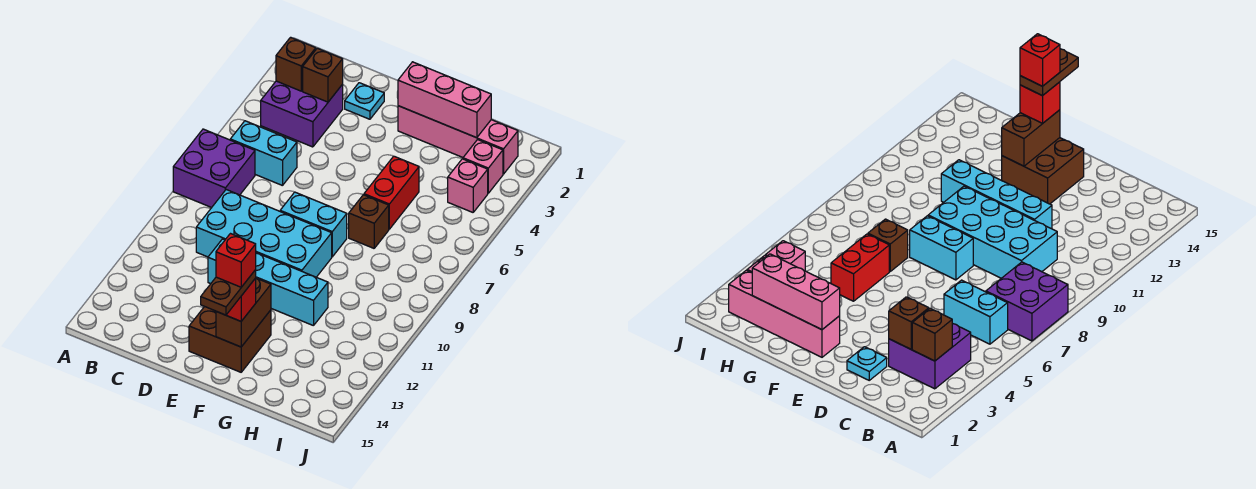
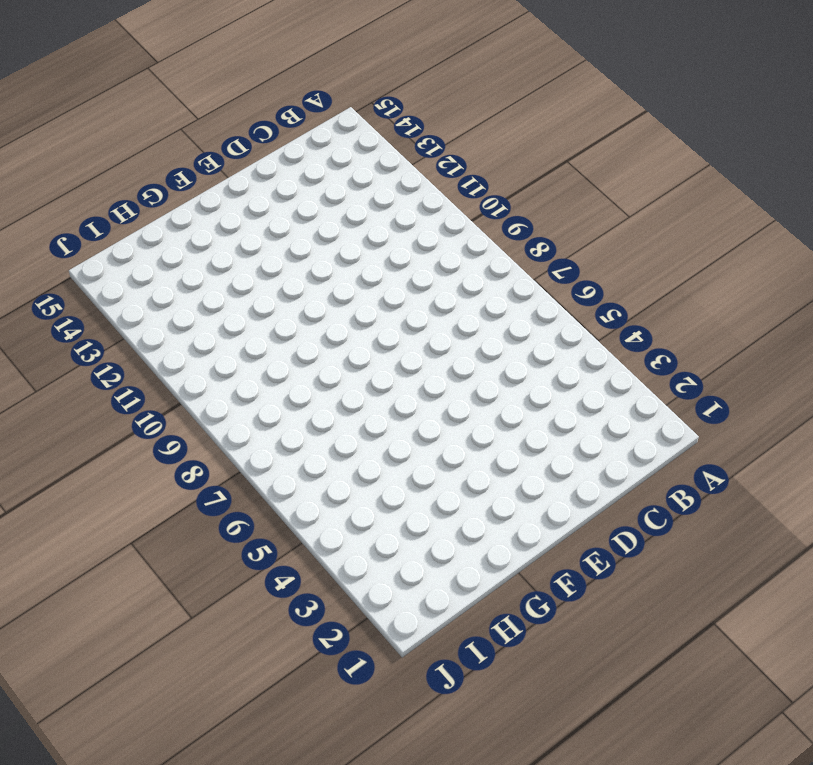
none -> purple 2x2 brick [173,129,255,208]
none -> purple 2x2 brick [261,81,343,147]
none -> cyan 1x2 brick [230,121,297,186]

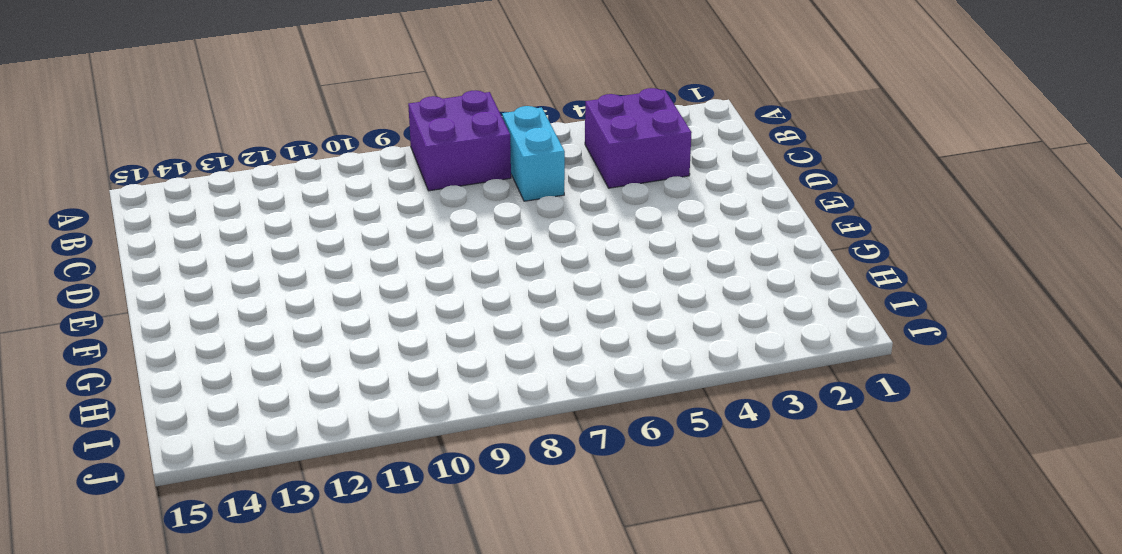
none -> cyan 2x4 brick [196,190,332,277]
none -> cyan 1x1 plate [345,83,384,119]
none -> cyan 1x4 brick [208,239,328,326]

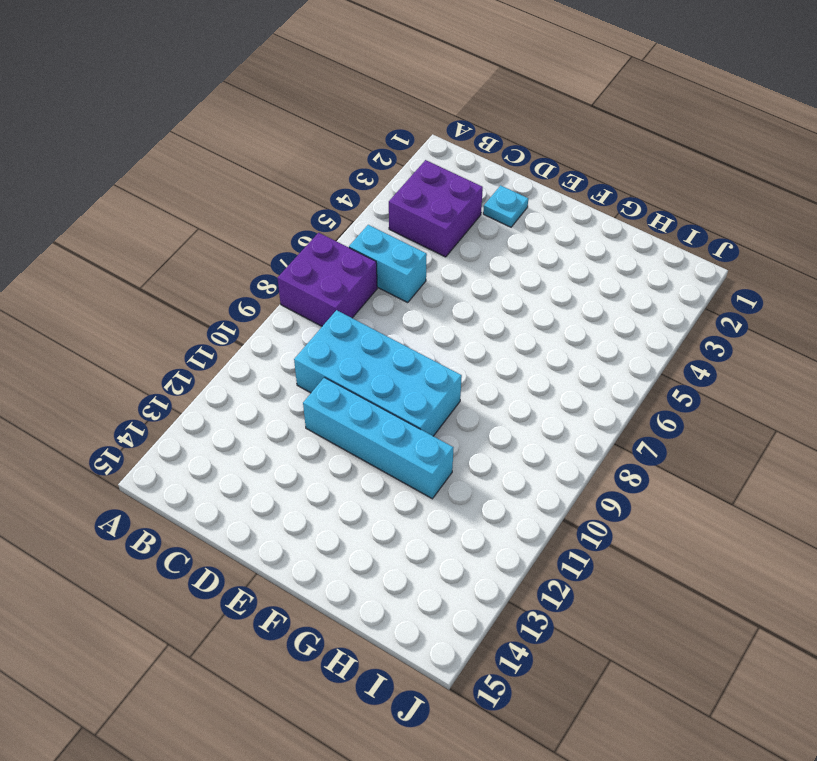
none -> cyan 1x2 brick [280,192,347,257]
none -> brown 2x2 brick [189,307,271,372]
none -> pink 1x4 brick [398,106,518,174]

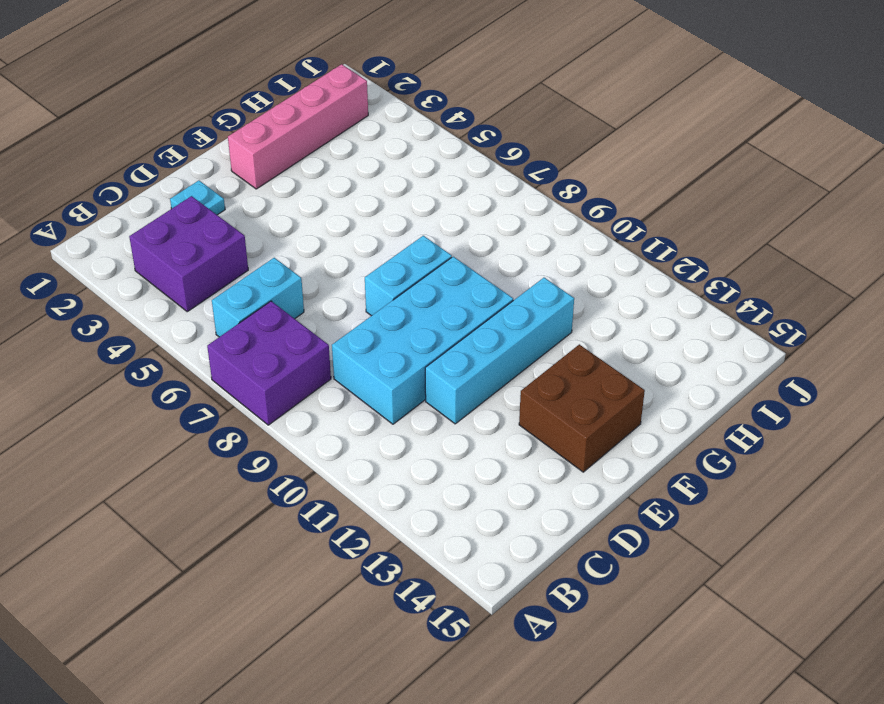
none -> red 1x2 brick [364,156,419,229]
none -> brown 1x1 brick [349,195,389,248]
none -> pink 1x1 brick [463,140,503,193]

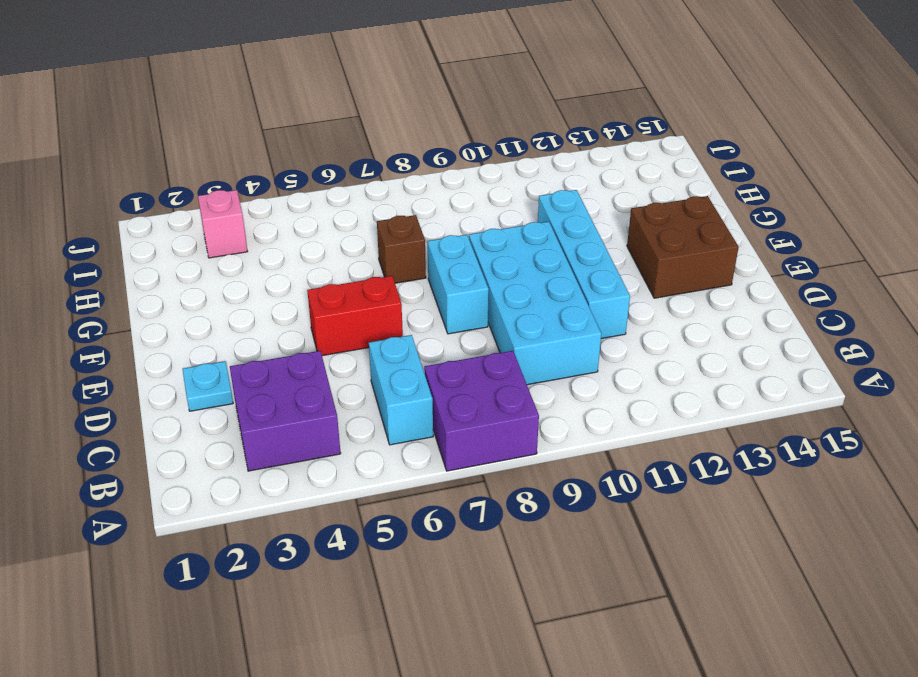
red 1x2 brick [307,276,403,356] -> red 1x2 brick moved to [364,156,419,229]
none -> pink 1x4 brick [398,106,518,174]
none -> pink 1x1 brick [448,159,488,212]
none -> brown 1x1 brick [276,37,316,91]

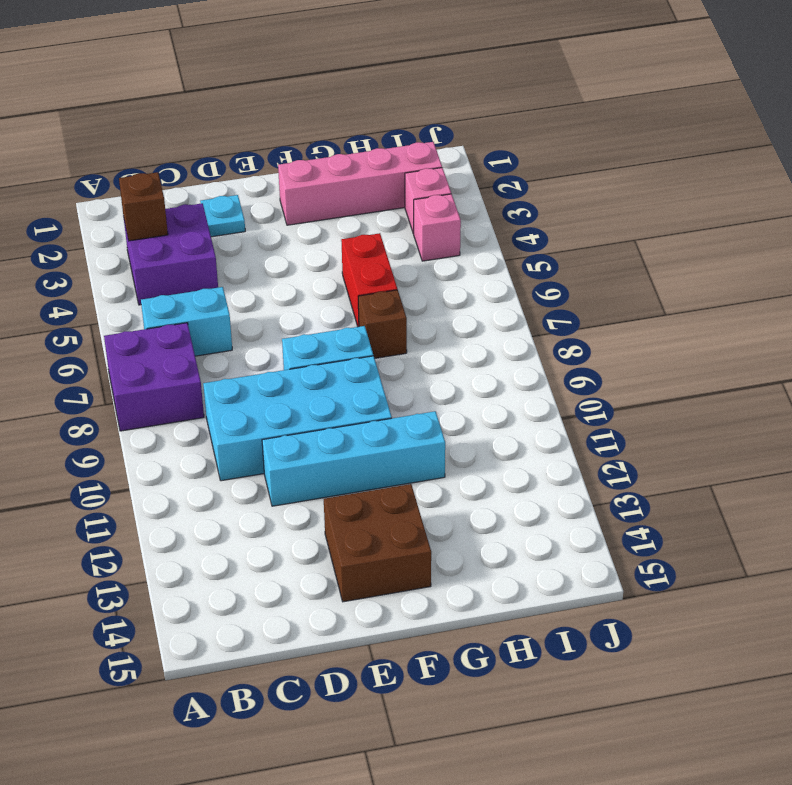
none -> brown 1x1 brick [303,48,343,102]
none -> pink 1x3 brick [398,62,491,138]
none -> brown 1x2 brick [216,278,271,347]

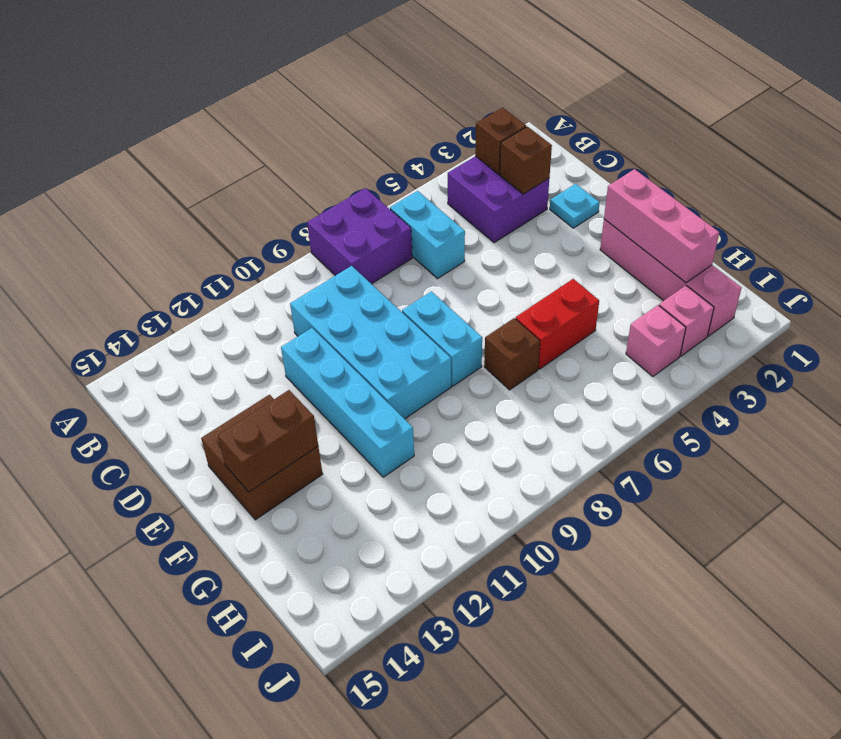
none -> red 1x1 brick [227,278,256,321]
none -> brown 1x2 plate [201,270,256,315]
none -> red 1x1 brick [216,234,256,287]

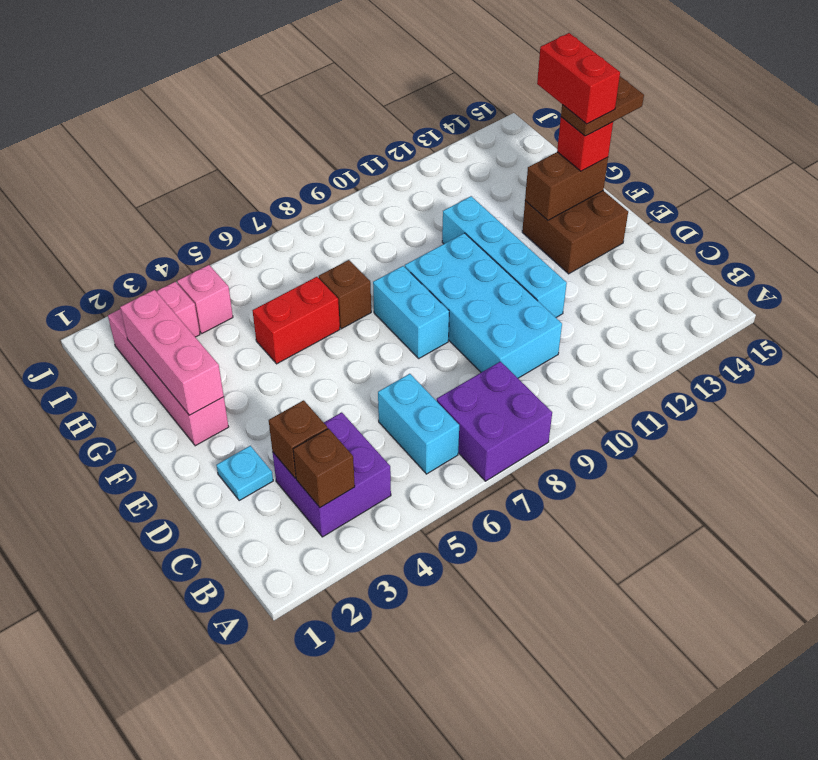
red 1x2 brick [537,33,620,124] -> red 1x1 brick [216,234,256,287]

